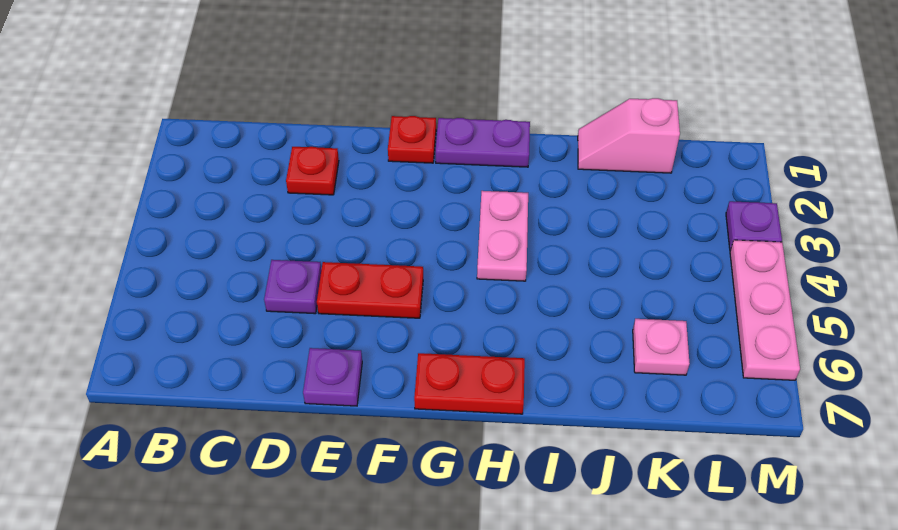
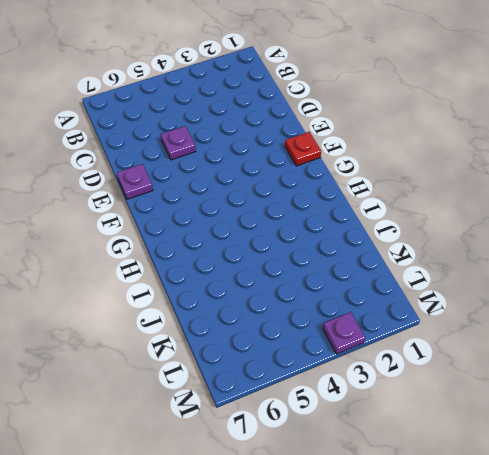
none -> red 1x1 plate [286,147,339,195]
none -> red 1x2 plate [317,262,423,318]
none -> purple 1x2 plate [436,118,530,167]

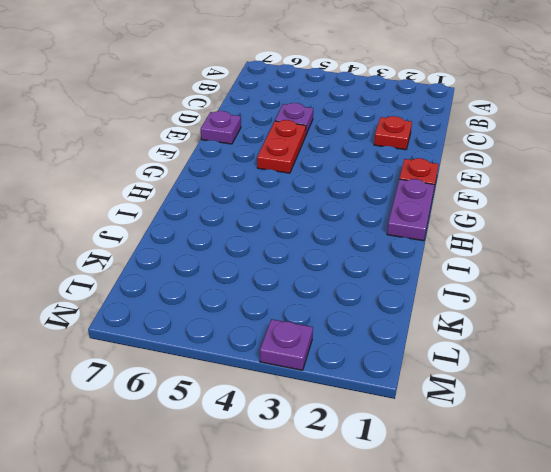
none -> red 1x2 plate [414,353,525,414]
none -> pink 1x2 plate [477,191,528,281]
none -> pink 1x2 slope [578,98,680,173]

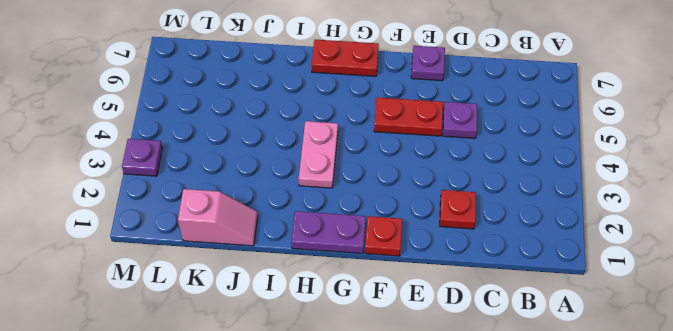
none -> pink 1x1 plate [633,319,690,375]
none -> pink 1x3 plate [730,240,800,380]

